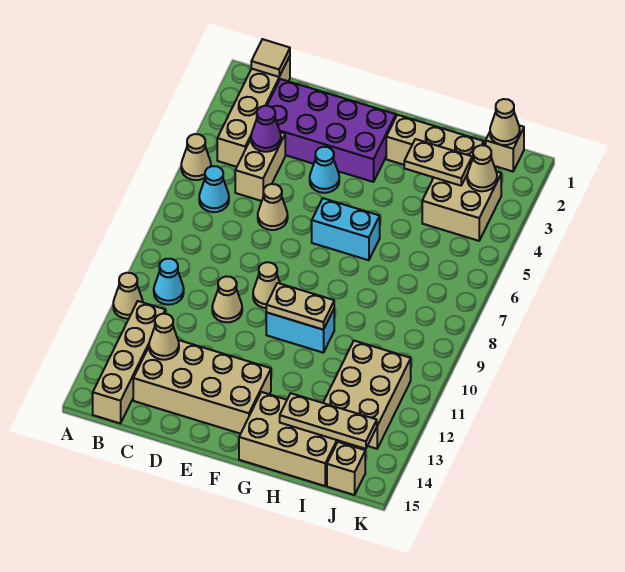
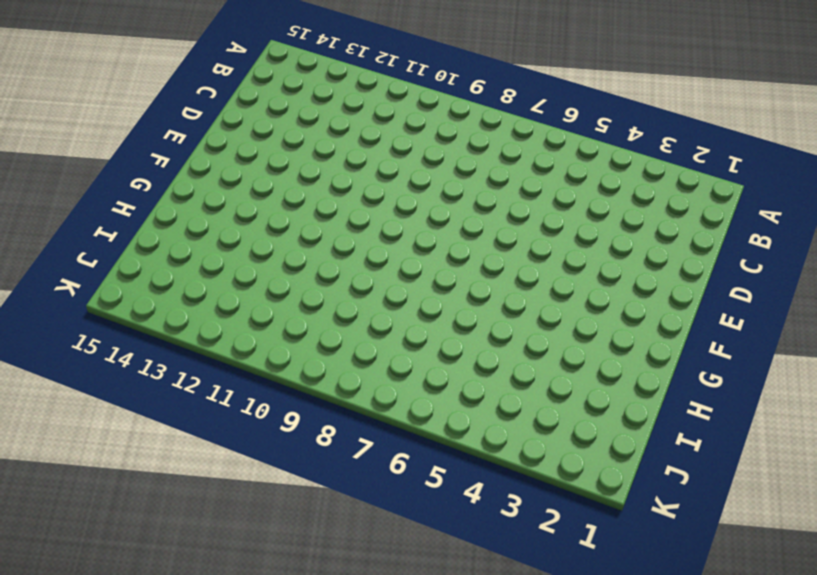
none -> tan 1x1 cone [181,134,211,180]
none -> tan 1x1 cone [113,273,143,319]
none -> tan 1x4 brick [217,56,290,167]

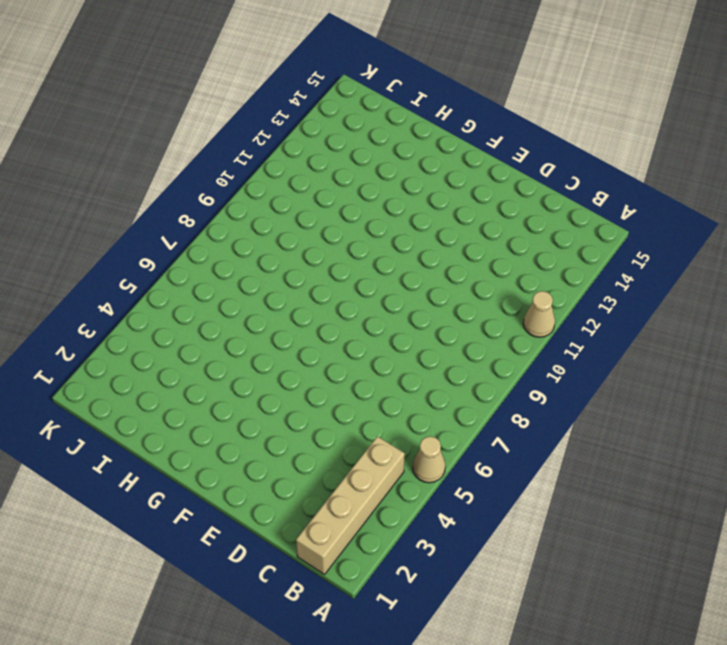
none -> cyan 1x1 cone [199,166,229,212]
none -> cyan 1x1 cone [154,259,184,305]
none -> tan 1x4 brick [93,301,165,423]

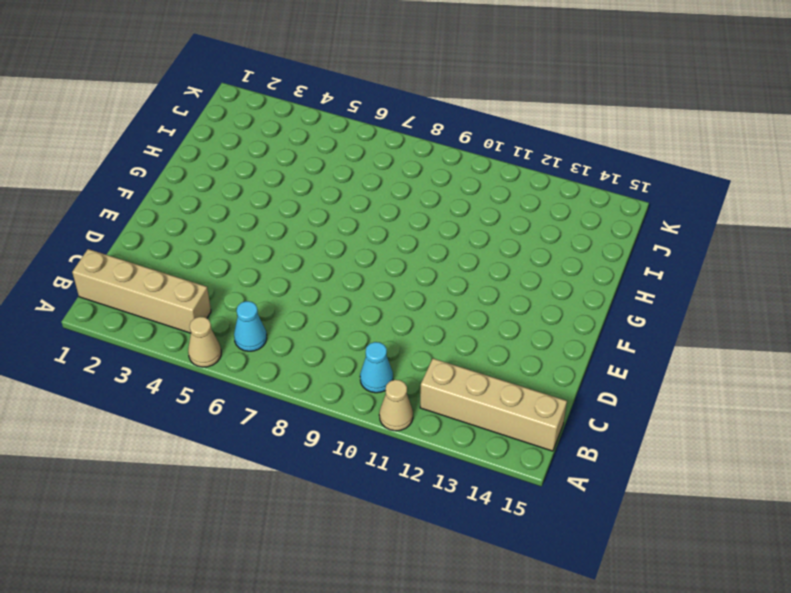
none -> purple 2x4 brick [267,79,396,182]
none -> tan 1x2 brick [235,132,285,201]
none -> tan 2x4 brick [133,340,271,434]

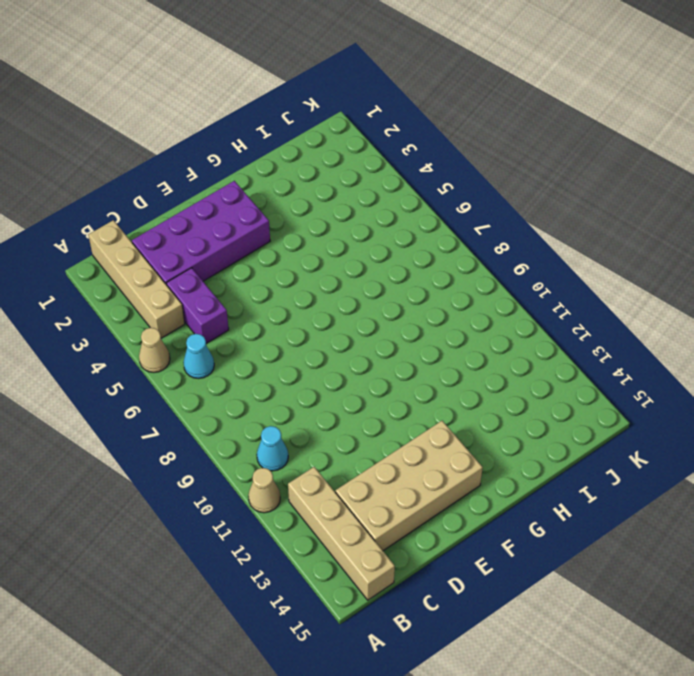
purple 1x2 brick [167,268,229,344] -> tan 1x2 brick [235,132,285,201]
none -> tan 1x1 cone [258,184,288,230]
none -> tan 1x1 cone [212,276,242,322]
none -> cyan 1x1 cone [310,147,339,193]

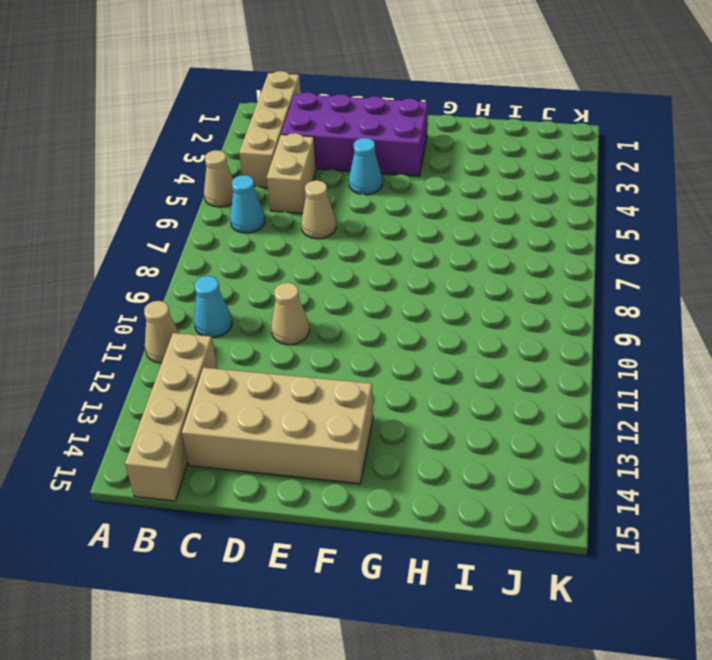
none -> tan 1x1 cone [253,262,280,308]
none -> cyan 1x2 brick [312,198,380,260]
none -> cyan 1x2 brick [266,310,334,353]

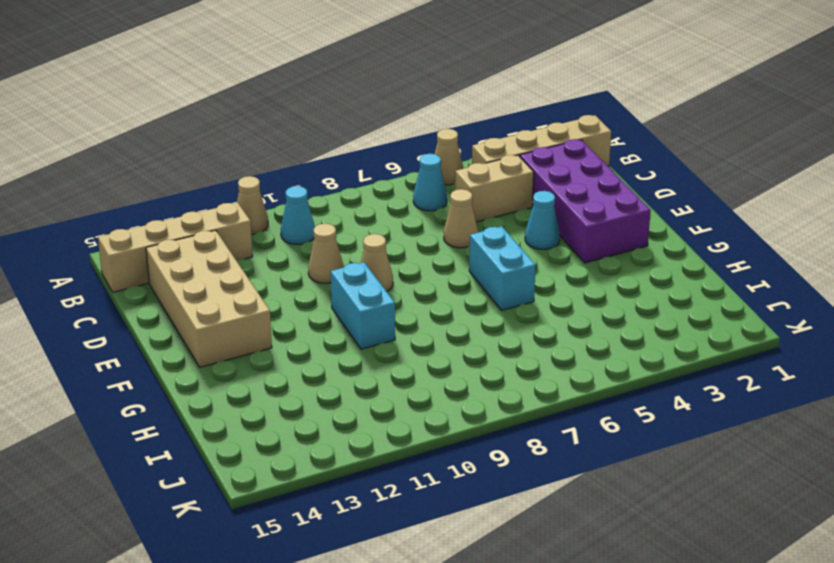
none -> tan 1x3 brick [386,115,484,165]
none -> tan 2x3 brick [239,392,346,486]
none -> tan 2x2 brick [422,172,501,241]

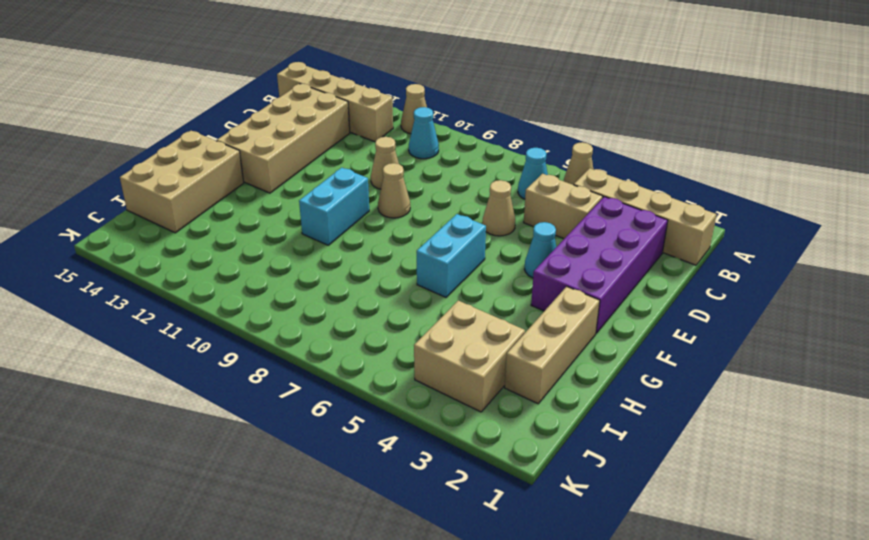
none -> tan 2x3 brick [323,341,411,449]
none -> tan 1x1 brick [486,125,524,171]
none -> tan 1x1 brick [327,442,365,495]

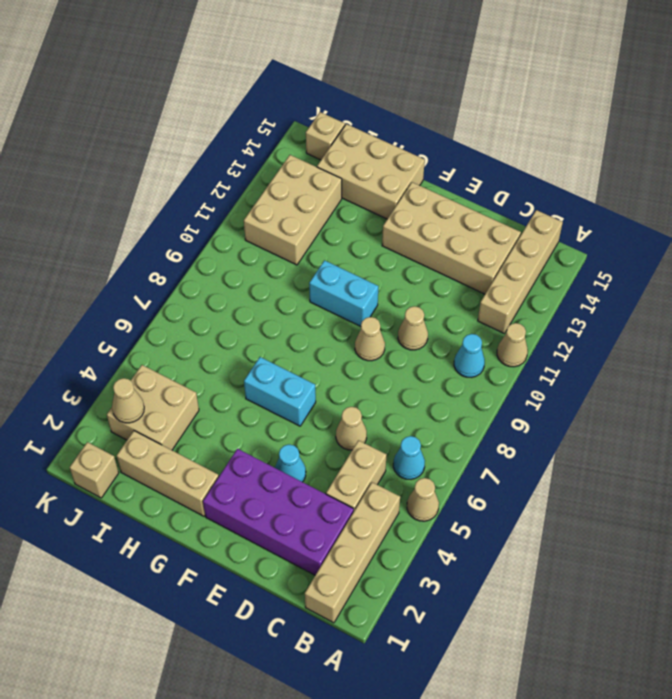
none -> tan 1x1 tile [251,39,290,77]
none -> purple 1x1 cone [251,106,281,152]
none -> tan 1x1 cone [149,314,179,360]

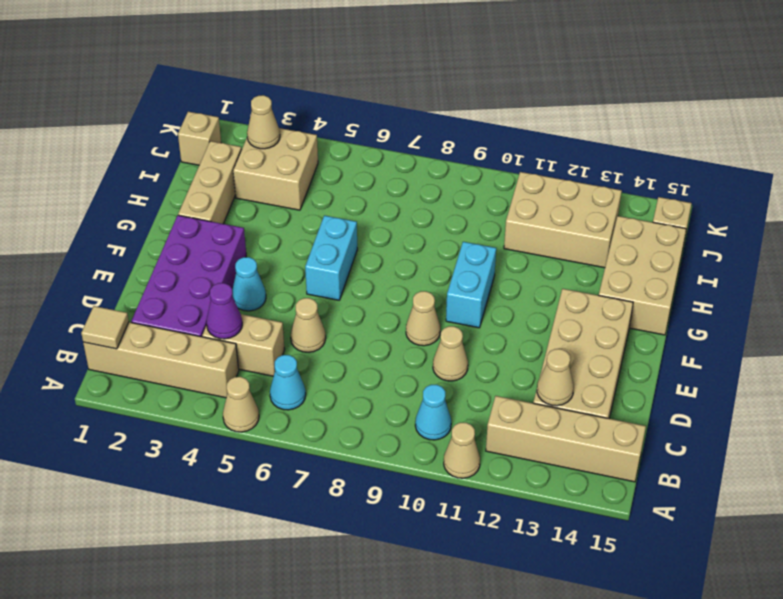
none -> tan 1x2 plate [266,283,334,330]
none -> tan 1x2 plate [404,139,472,186]
none -> tan 1x3 plate [280,393,377,449]

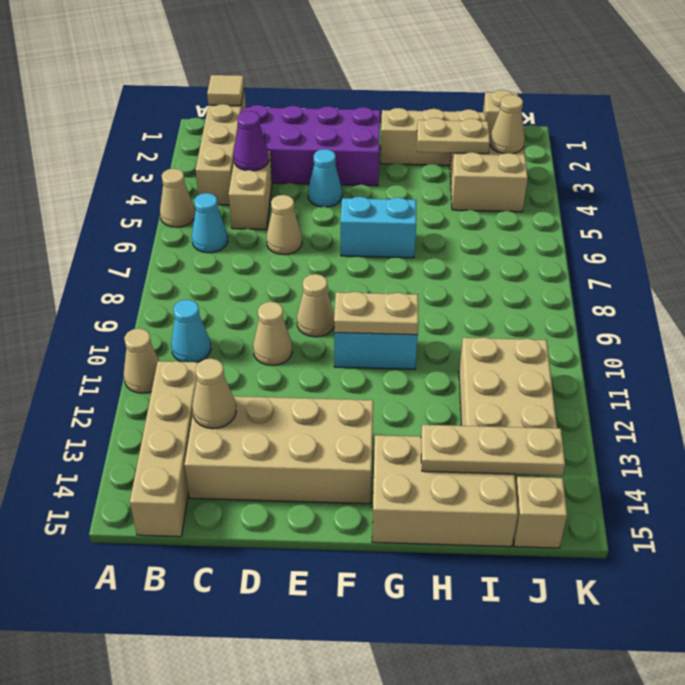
none -> tan 1x1 cone [490,99,520,145]

